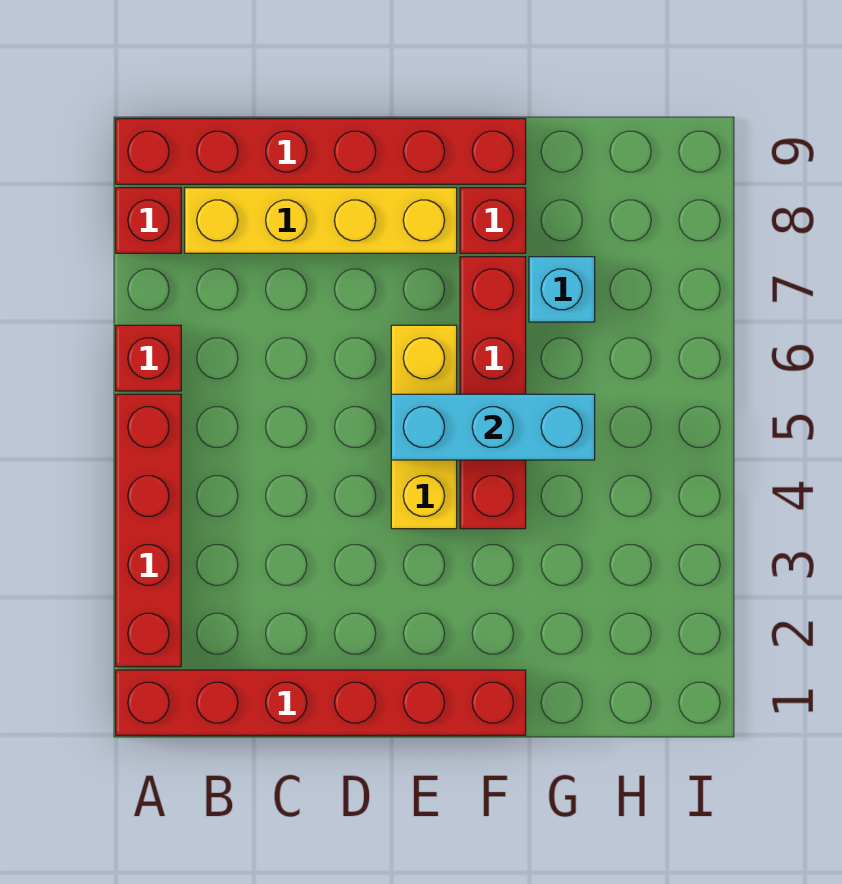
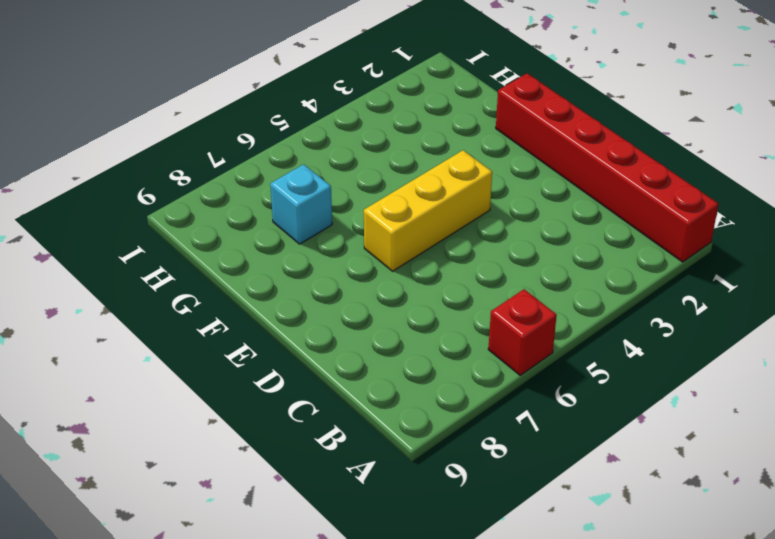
none -> red 1x4 brick [116,394,181,667]
none -> red 1x1 brick [116,188,181,253]

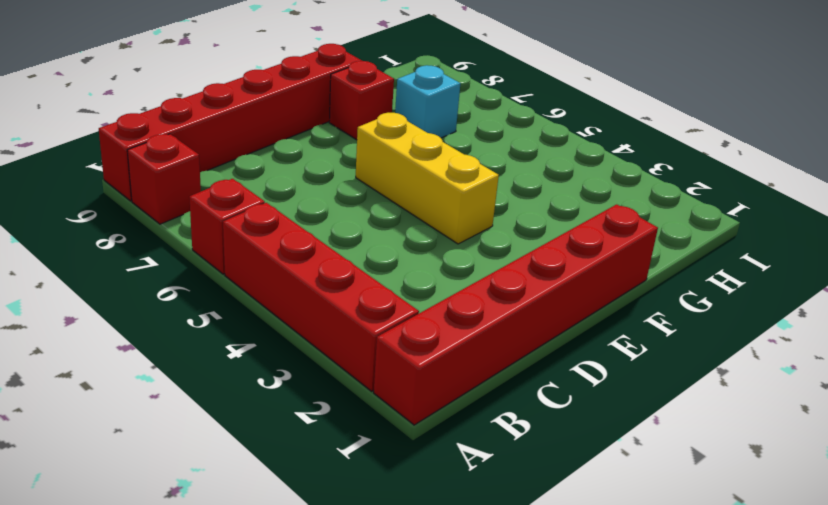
none -> yellow 1x4 brick [185,188,457,253]
none -> red 1x4 brick [460,257,526,529]

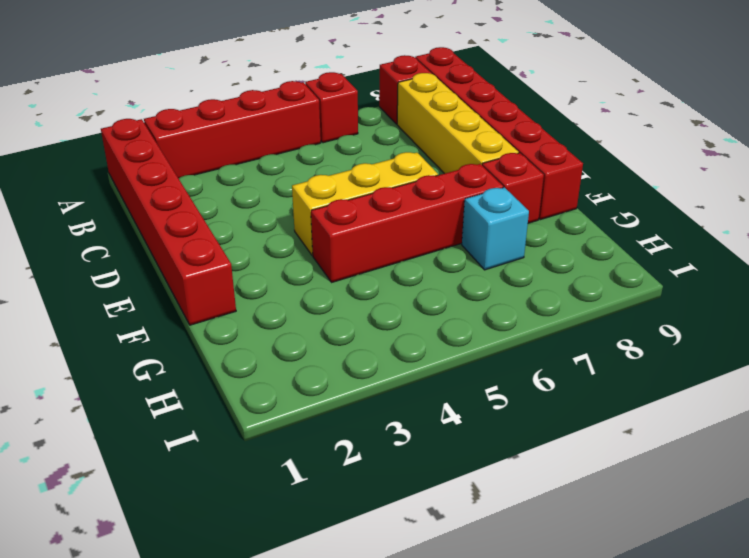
none -> cyan 1x3 brick [391,394,595,460]

